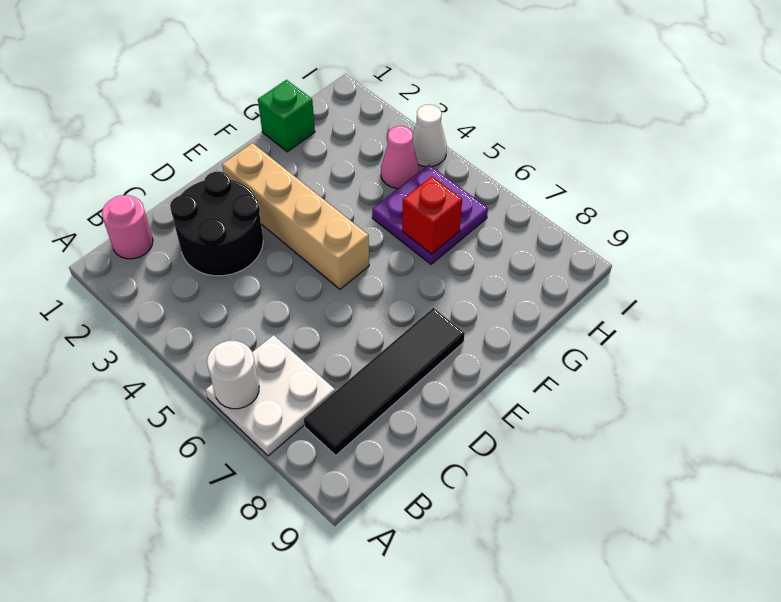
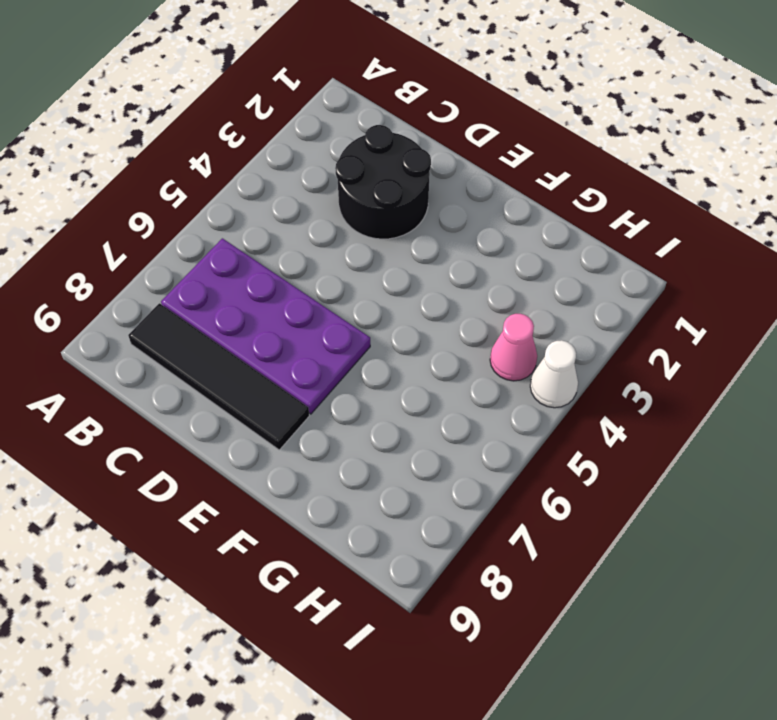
purple 2x4 plate [161,238,370,414] -> white 2x2 plate [206,335,335,456]
none -> pink 1x1 round brick [102,195,153,259]
none -> tan 1x4 brick [222,143,369,289]

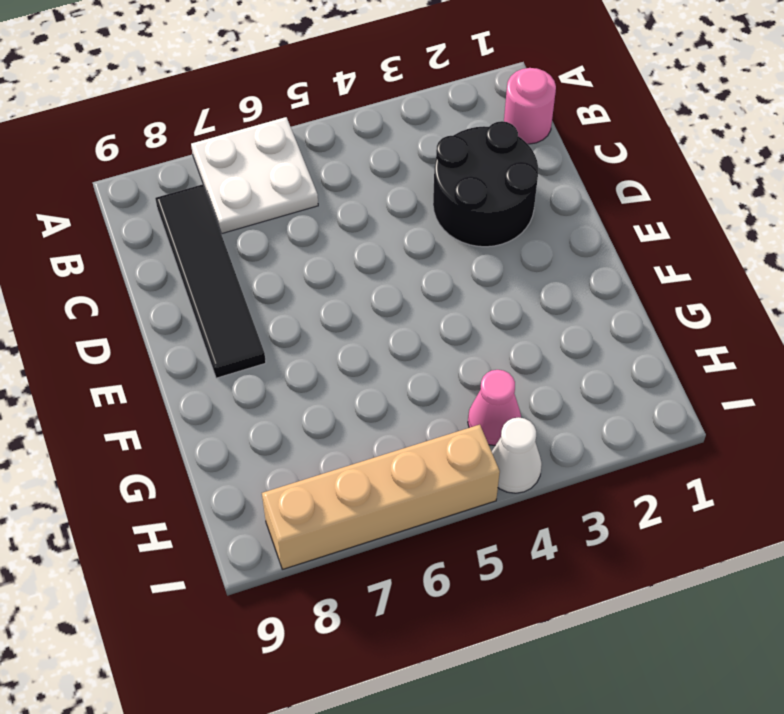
tan 1x4 brick [262,425,500,569] -> tan 1x4 brick moved to [222,143,369,289]
none -> green 1x1 brick [258,80,315,152]
none -> purple 2x2 plate [372,165,488,264]

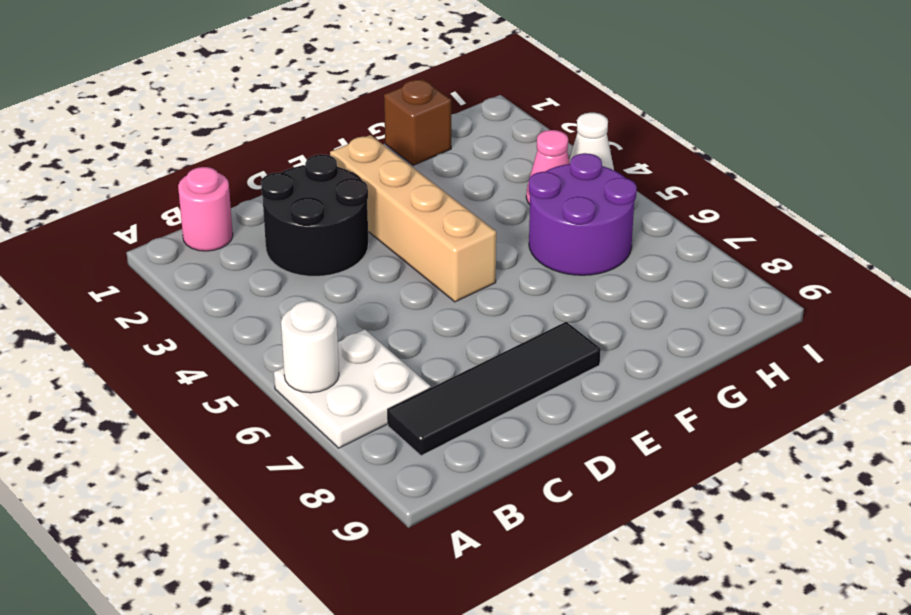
brown 1x1 brick [384,79,451,165] -> green 1x1 brick [258,80,315,152]
purple 2x2 round brick [529,153,637,275] -> purple 2x2 plate [372,165,488,264]
none -> red 1x1 brick [402,176,462,254]

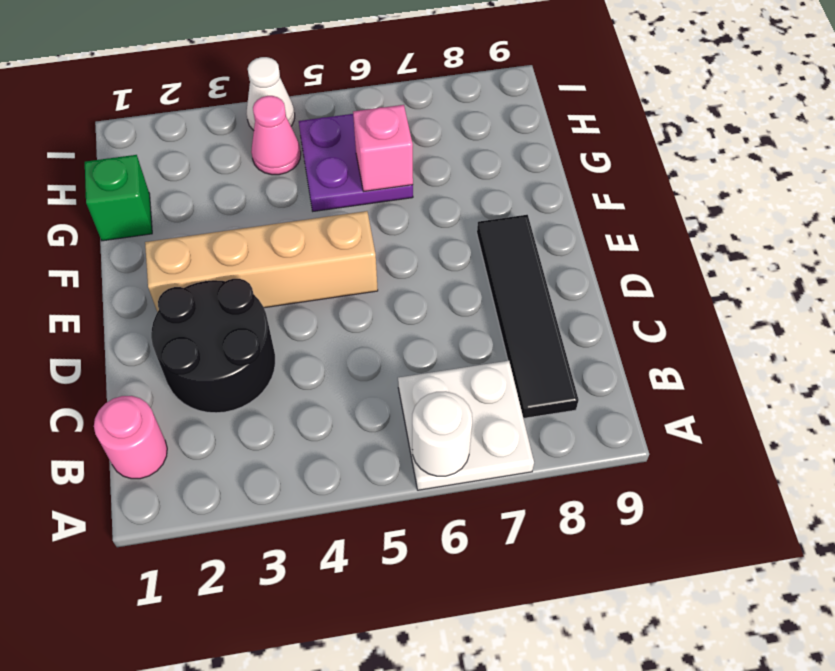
pink 1x1 brick [353,105,413,191] -> red 1x1 brick [402,176,462,254]

